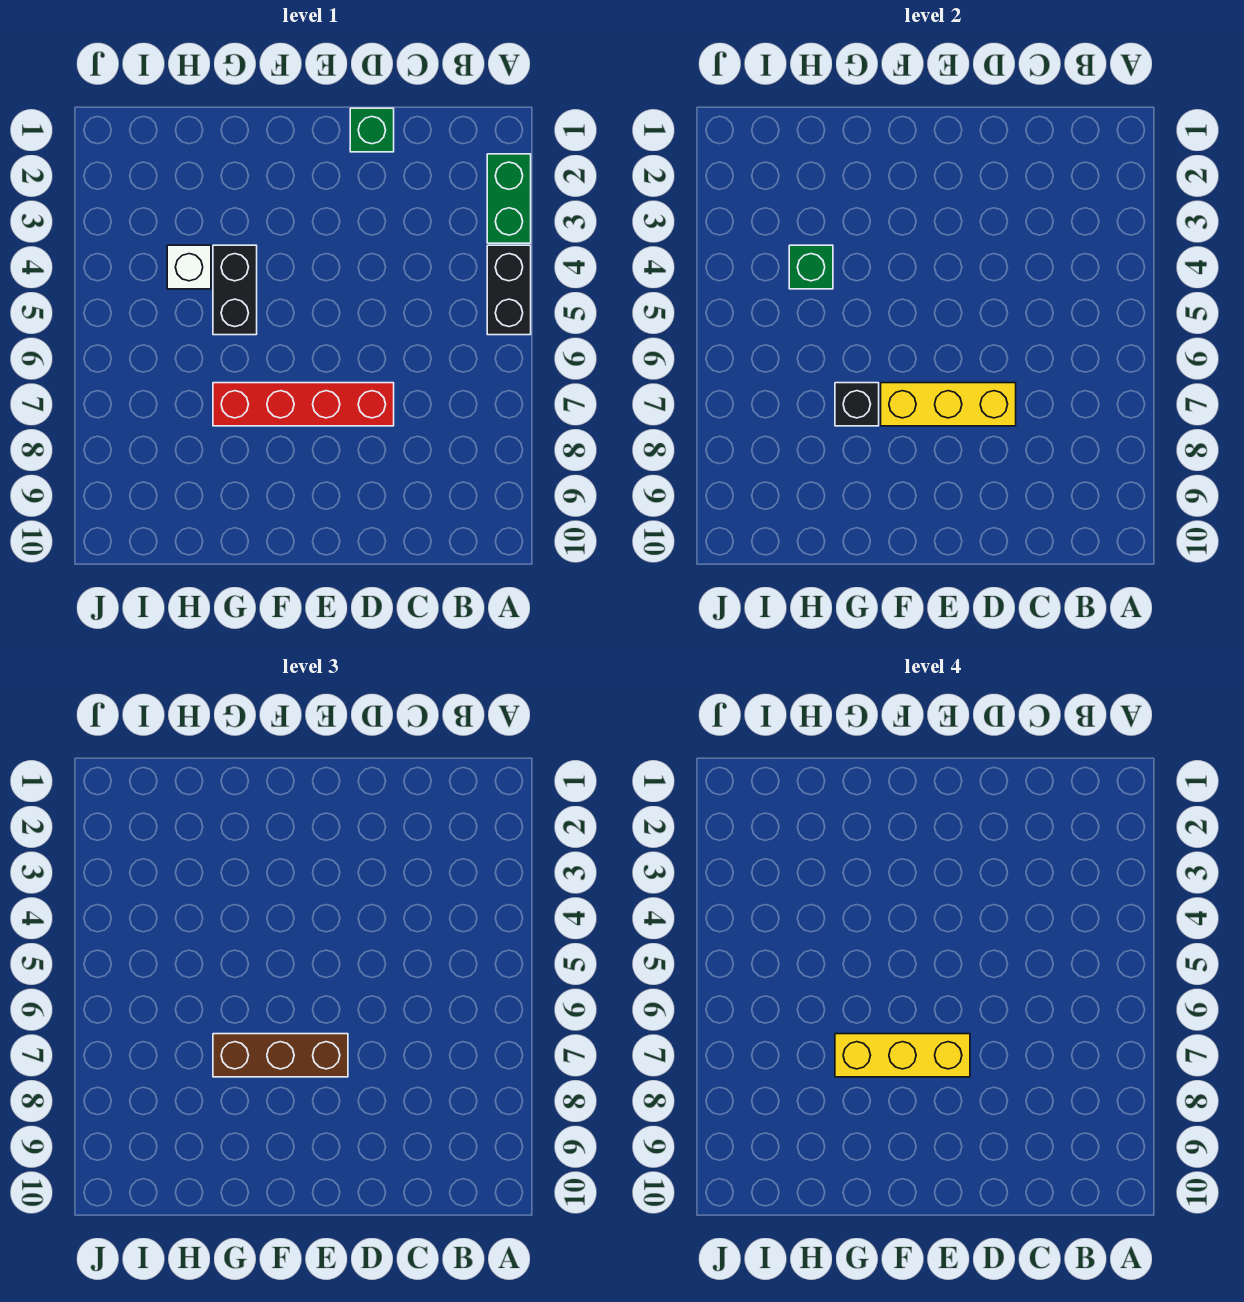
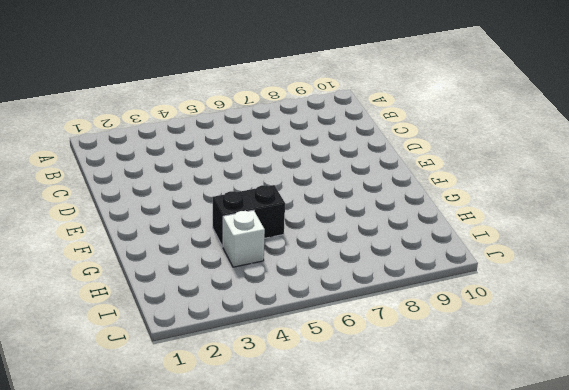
none -> green 1x2 brick [487,154,531,243]
none -> black 1x2 brick [487,245,531,335]

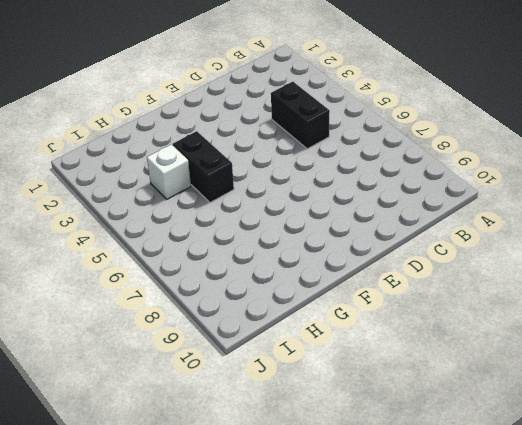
black 1x2 brick [271,82,330,149] -> black 1x2 brick moved to [487,245,531,335]
none -> green 1x2 brick [487,154,531,243]
none -> green 1x1 brick [350,108,394,152]

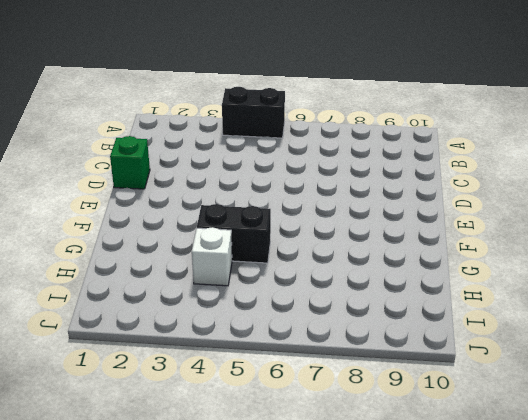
none -> green 1x2 brick [487,154,531,243]
none -> red 1x4 brick [213,383,394,426]

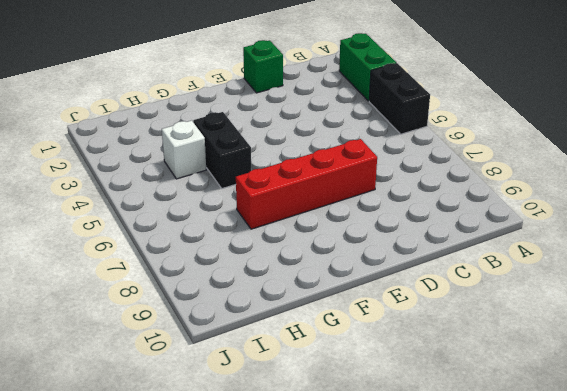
none -> yellow 1x3 brick [881,383,1016,426]
none -> black 1x1 brick [835,383,879,426]

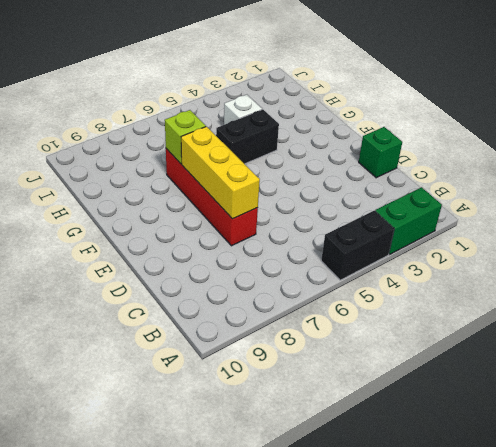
lime 1x1 brick [165,110,206,164] -> black 1x1 brick [835,383,879,426]
none -> green 1x1 brick [789,245,833,289]
none -> brown 1x3 brick [213,1034,348,1077]

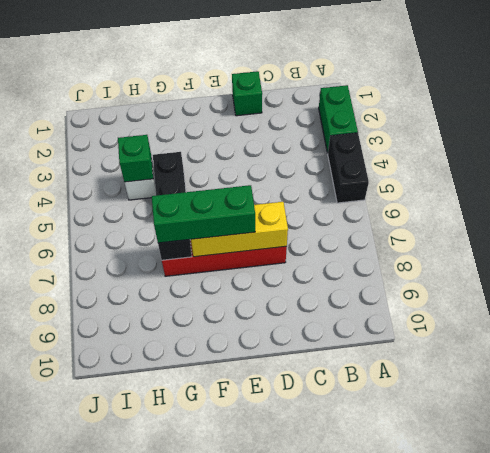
green 1x3 brick [152,185,255,243] -> brown 1x3 brick [213,1034,348,1077]
none -> yellow 1x3 brick [835,1034,970,1077]

